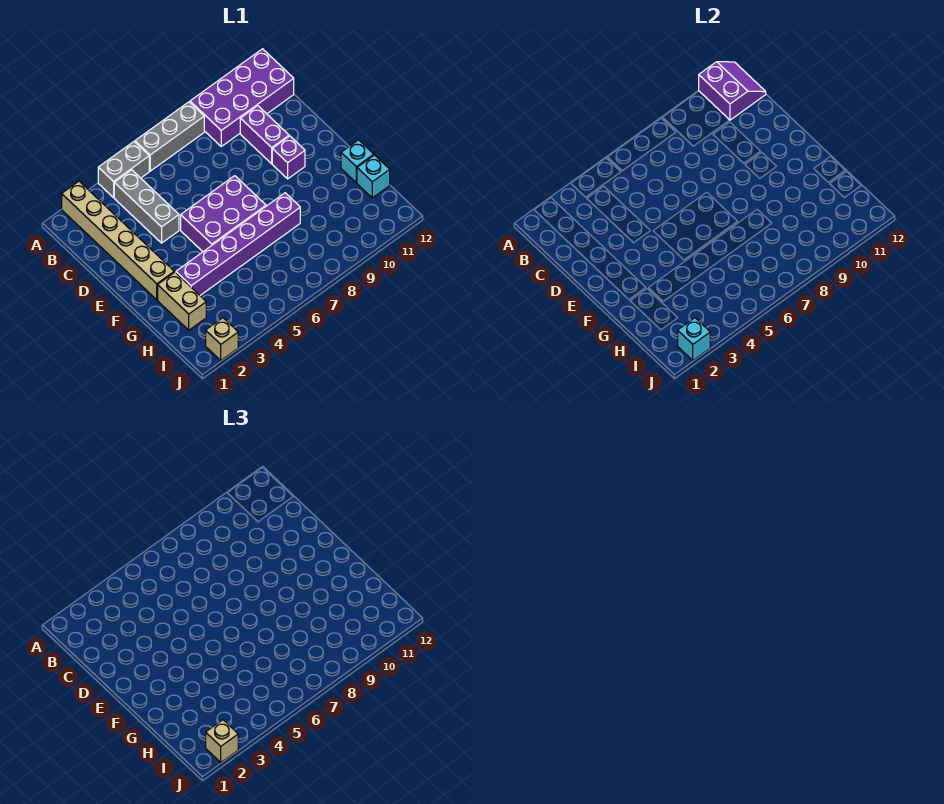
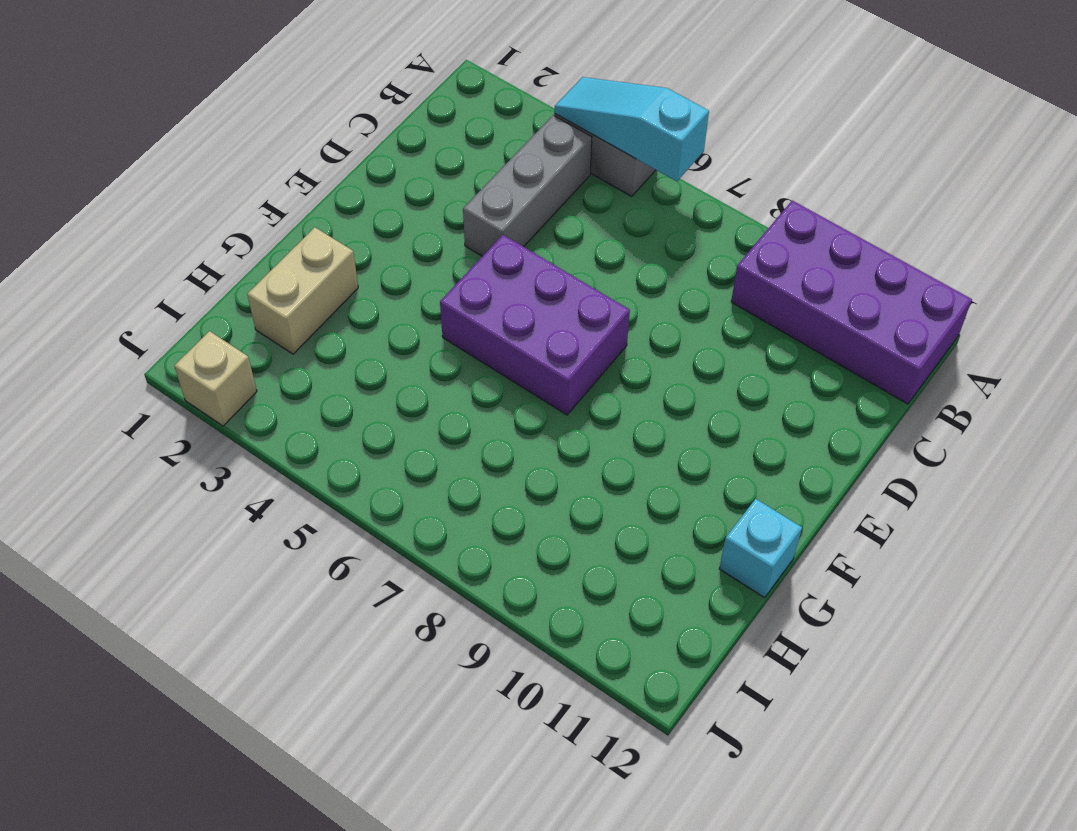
cyan 1x3 slope [555,77,709,181] -> none
none -> tan 1x6 brick [62,181,174,300]
none -> grey 1x3 brick [135,102,204,171]
none -> purple 1x2 brick [240,106,289,164]

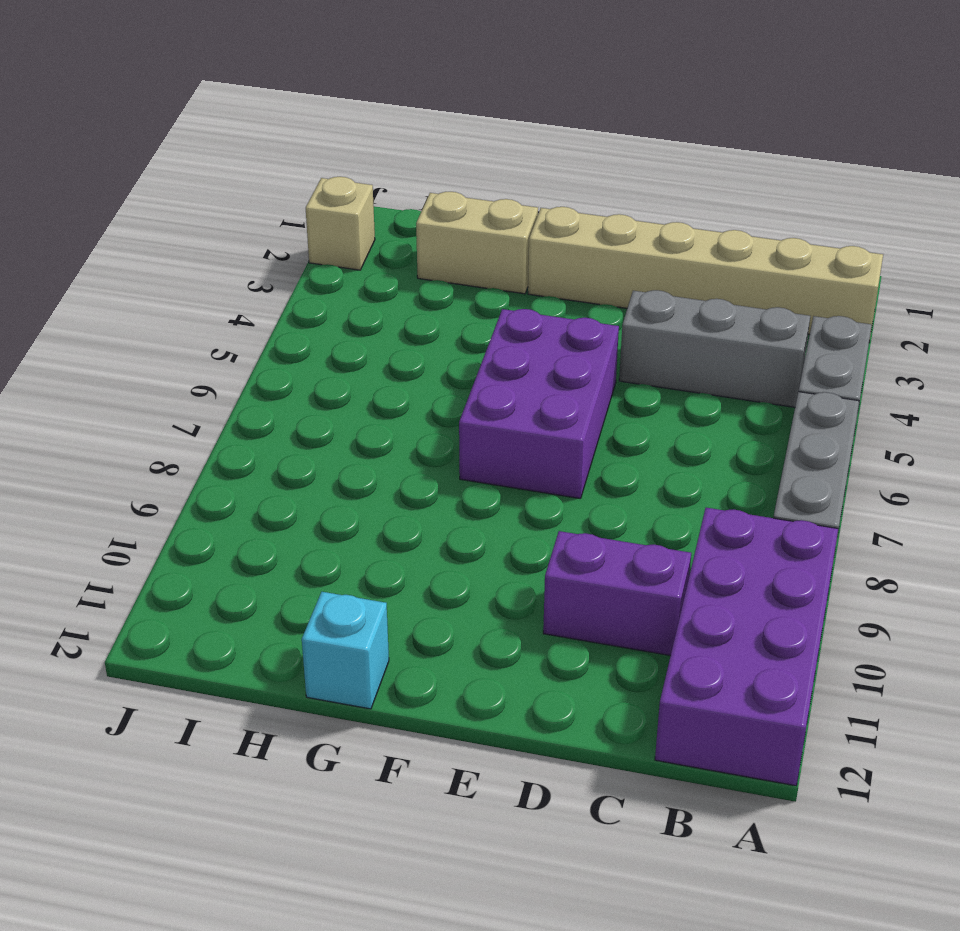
none -> purple 1x1 brick [272,136,305,179]
none -> purple 1x6 brick [176,193,300,295]
none -> cyan 1x1 brick [357,155,390,198]

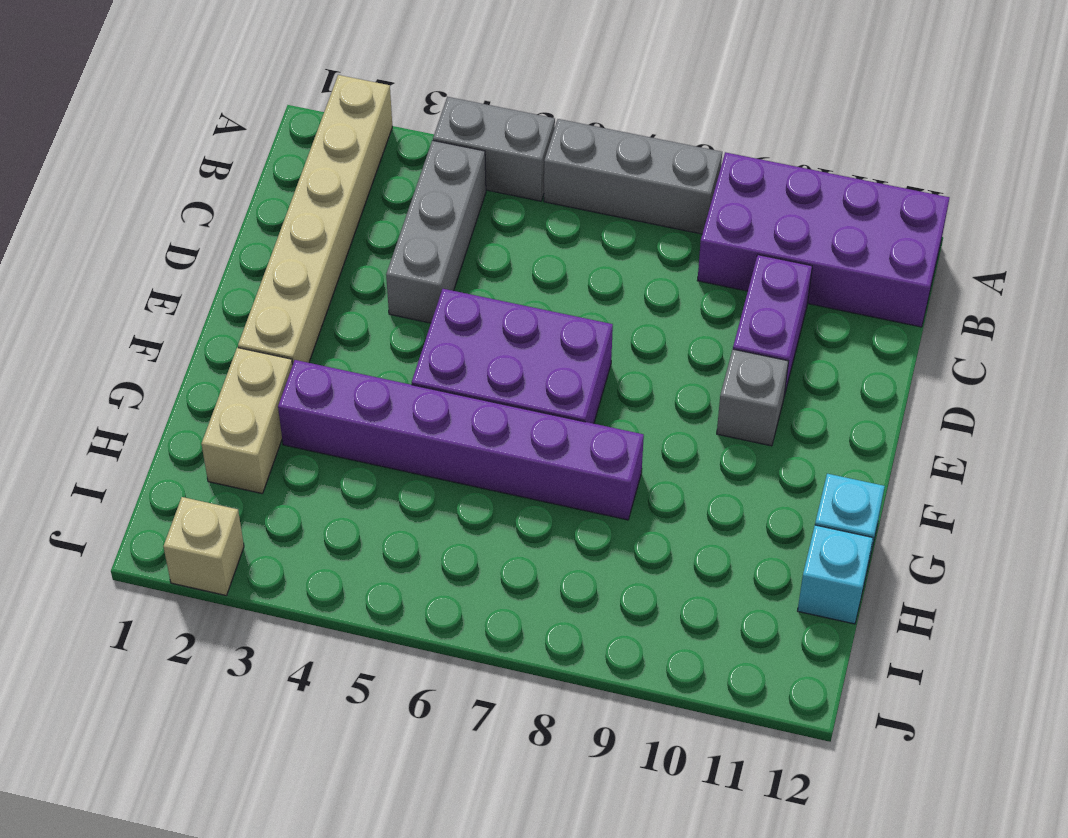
grey 1x1 brick [717,349,788,446] -> purple 1x1 brick [272,136,305,179]
none -> purple 2x2 slope [699,62,766,120]
none -> cyan 1x1 brick [678,318,710,360]
none -> tan 1x1 brick [206,720,238,762]

